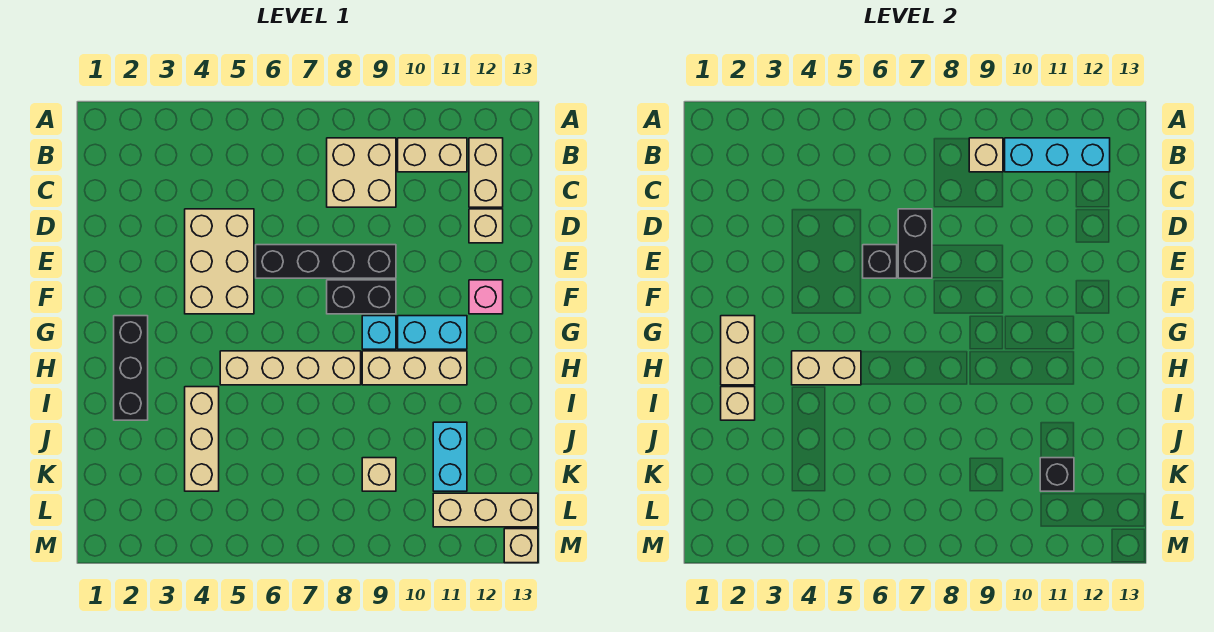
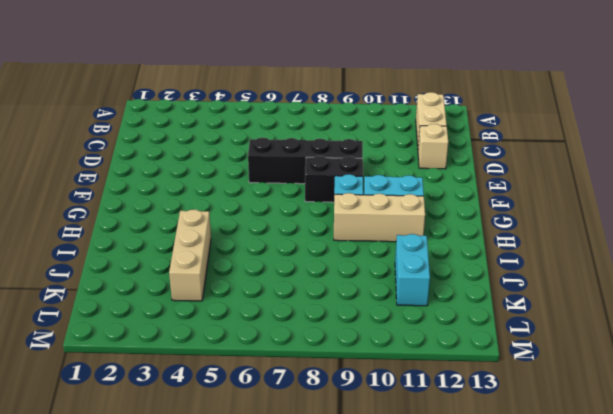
none -> tan 2x2 brick [327,138,396,207]
none -> tan 1x2 brick [398,138,467,172]
none -> tan 2x3 brick [185,209,254,314]

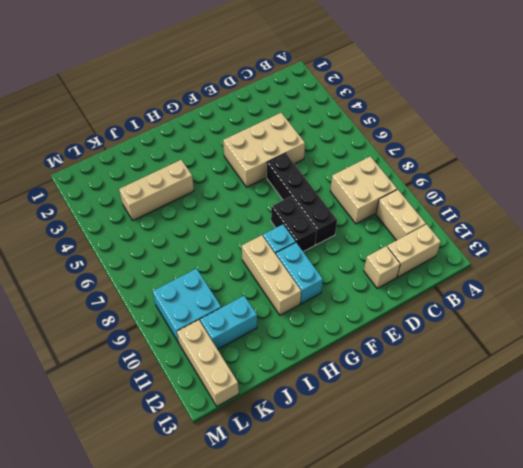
cyan 2x2 brick [153,269,221,343] -> tan 1x1 brick [362,458,396,491]
none -> pink 1x1 brick [469,280,503,314]
none -> black 1x3 brick [114,316,148,420]
none -> tan 1x4 brick [220,351,361,385]

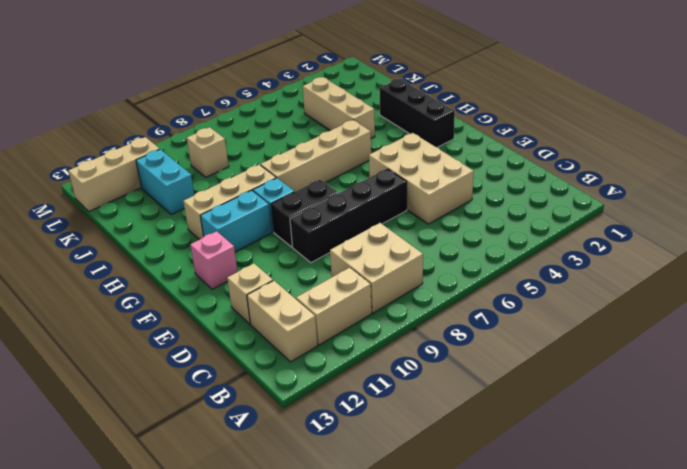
none -> tan 1x1 brick [504,529,538,563]
none -> tan 1x1 brick [969,138,1003,172]
none -> cyan 1x3 brick [1005,138,1110,172]

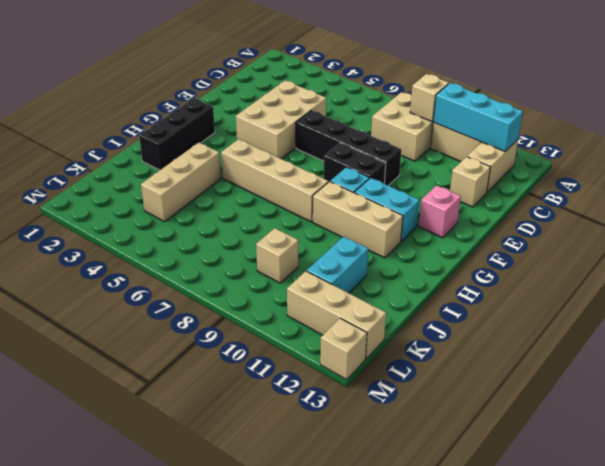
none -> black 1x2 brick [898,209,932,278]
none -> black 1x1 brick [863,245,897,278]
none -> tan 1x2 brick [721,316,755,385]

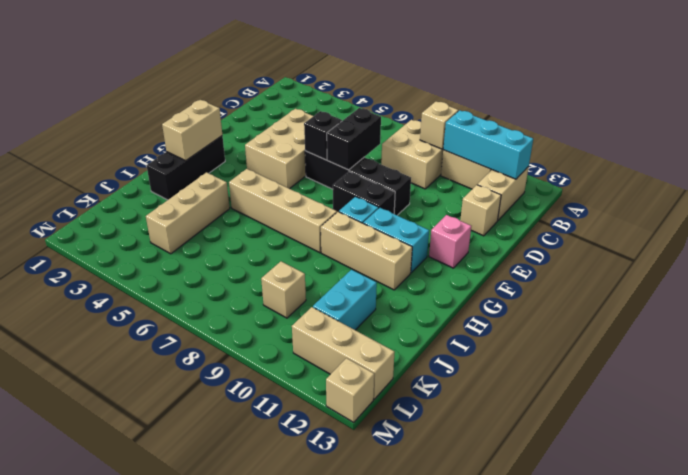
none -> tan 1x2 brick [792,351,861,385]
none -> tan 1x1 brick [721,387,755,420]
none -> black 1x1 brick [1040,458,1074,491]

